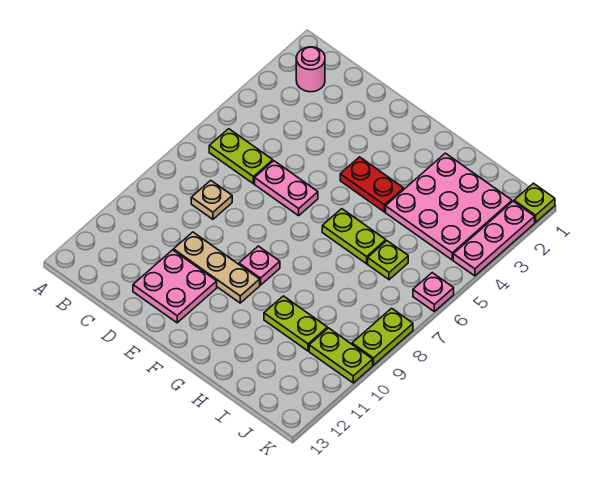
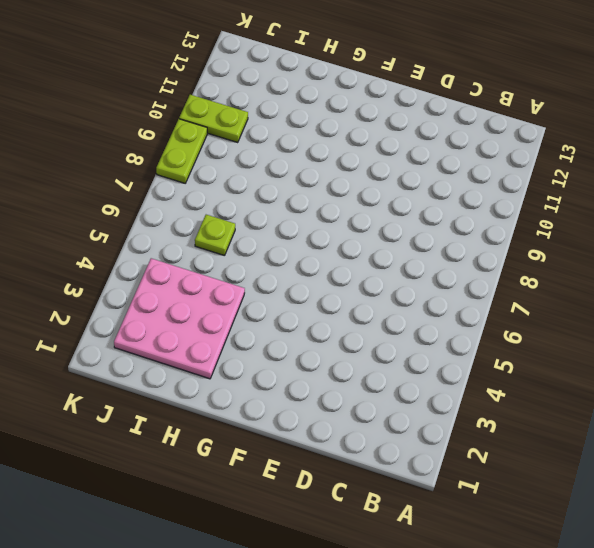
none -> pink 1x1 round brick [296,47,325,92]
none -> lime 1x2 plate [209,129,273,184]
none -> tan 1x1 plate [191,180,232,219]

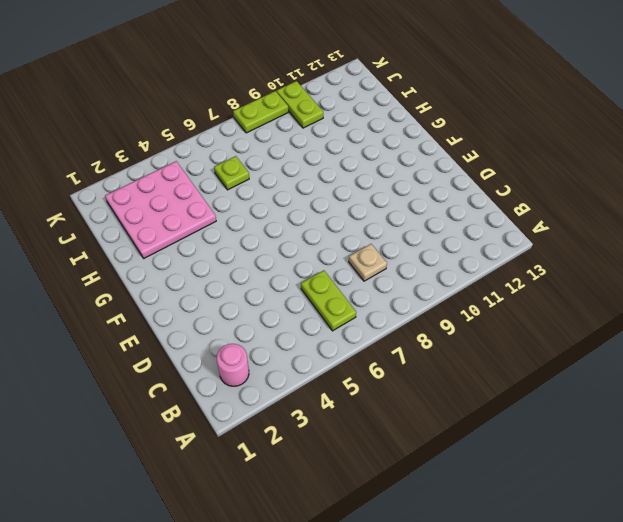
none -> pink 1x2 plate [255,161,318,216]
none -> tan 1x3 plate [174,232,260,303]
none -> pink 2x2 plate [133,250,217,323]

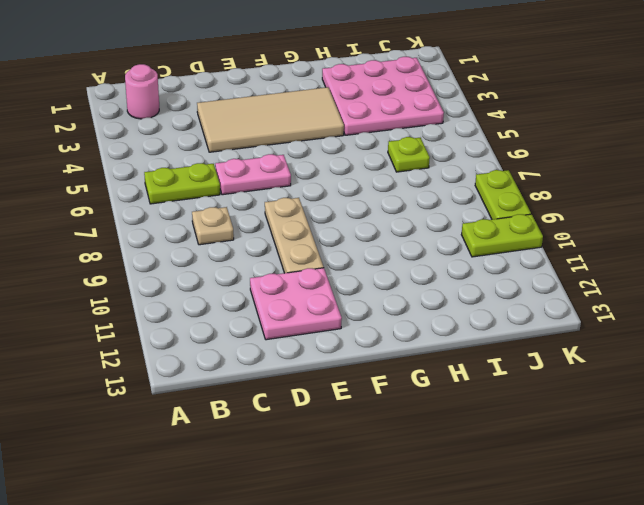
tan 2x4 tile [197,87,344,152] -> red 1x2 plate [340,157,404,212]
tan 1x3 plate [265,198,324,273] -> tan 1x3 plate turned to [174,232,260,303]
none -> pink 1x1 plate [239,246,280,285]
none -> lime 1x2 plate [322,209,386,264]
none -> lime 1x2 plate [264,296,327,351]

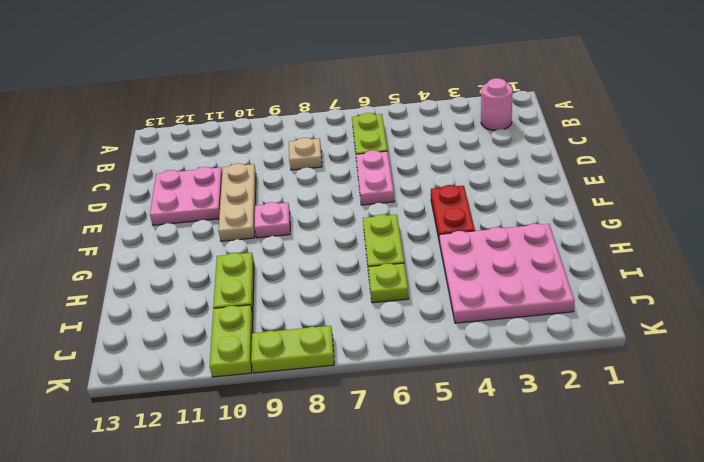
none -> lime 1x1 plate [514,183,555,222]
none -> pink 1x3 plate [453,201,535,276]
none -> pink 1x1 plate [413,273,454,311]

